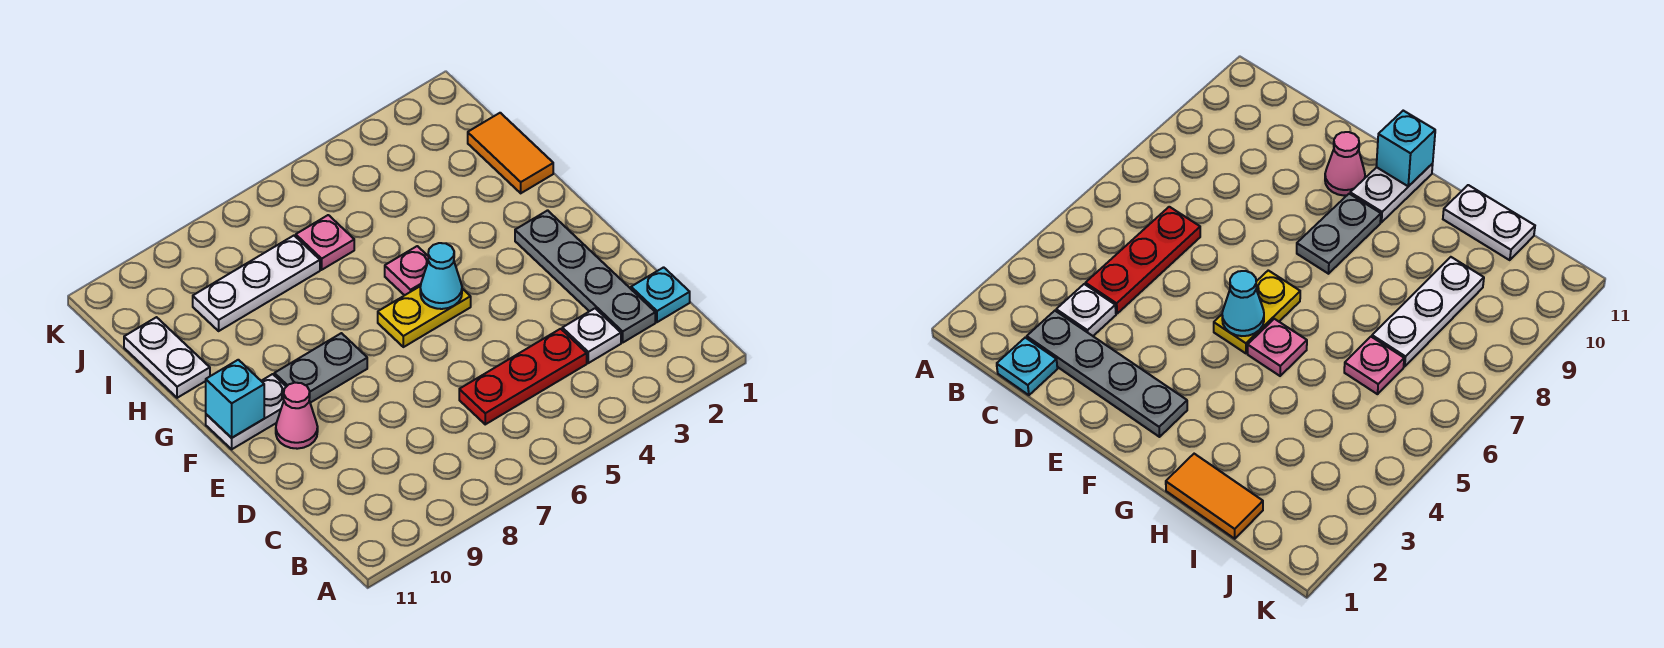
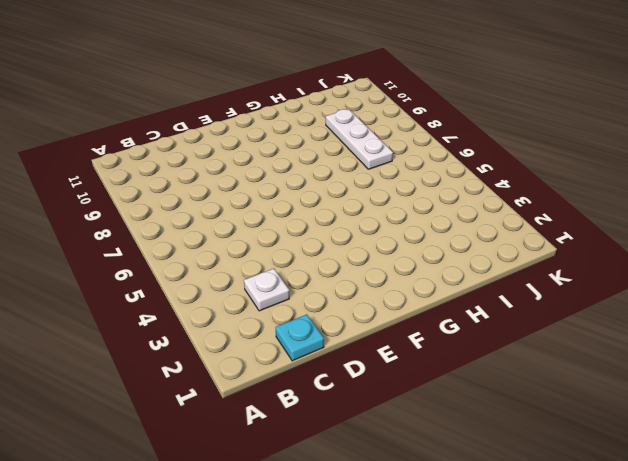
none -> grey 1x4 plate [515,210,655,342]
none -> red 1x3 plate [459,329,587,424]
none -> pink 1x1 cone [276,383,318,449]

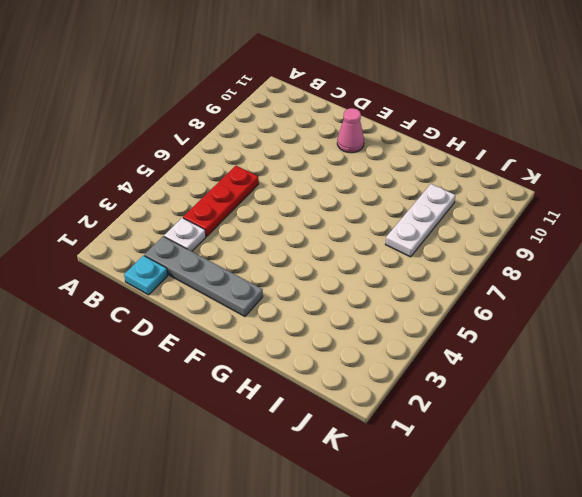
none -> yellow 1x2 plate [378,286,471,347]
none -> grey 1x2 plate [274,333,367,403]
none -> white 1x2 plate [206,374,286,449]

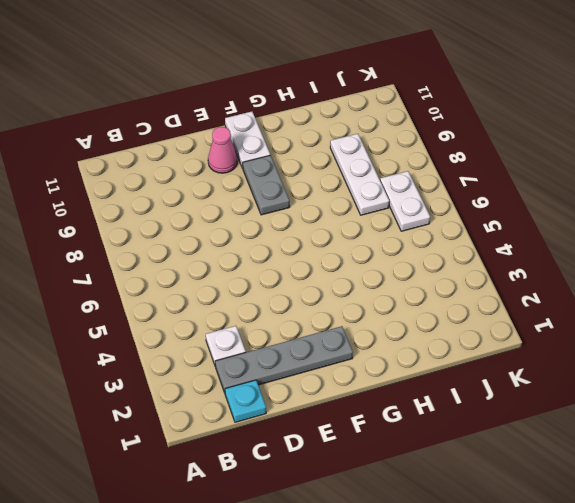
white 1x2 plate [380,171,430,231] -> white 1x2 plate turned to [124,317,210,398]
none -> red 1x3 plate [459,329,587,424]
none -> yellow 1x2 plate [378,286,471,347]
none -> pink 1x1 plate [385,246,428,295]

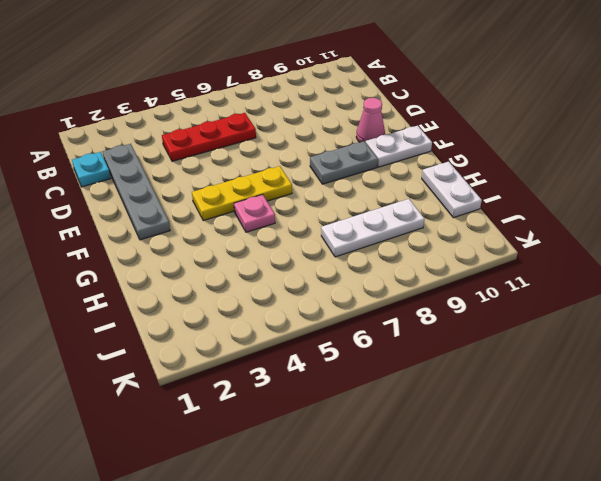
yellow 1x3 plate [192,166,292,221] -> yellow 1x2 plate [378,286,471,347]
none -> white 1x1 plate [562,308,621,363]
none -> orange 1x2 tile [468,113,553,193]
none -> pink 1x1 plate [296,215,354,270]

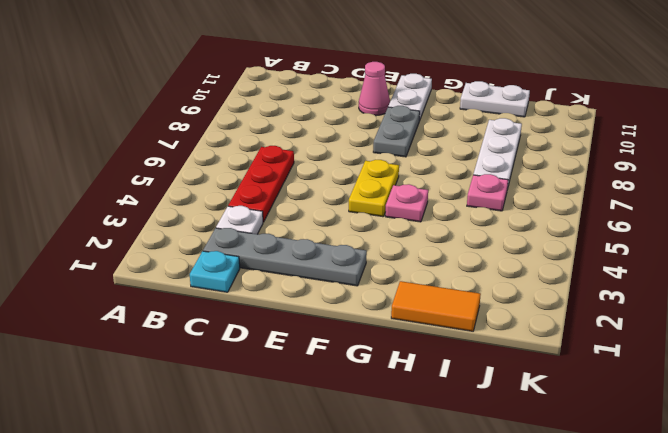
none -> cyan 1x1 cone [420,243,462,309]
none -> cyan 1x1 brick [206,360,264,438]

